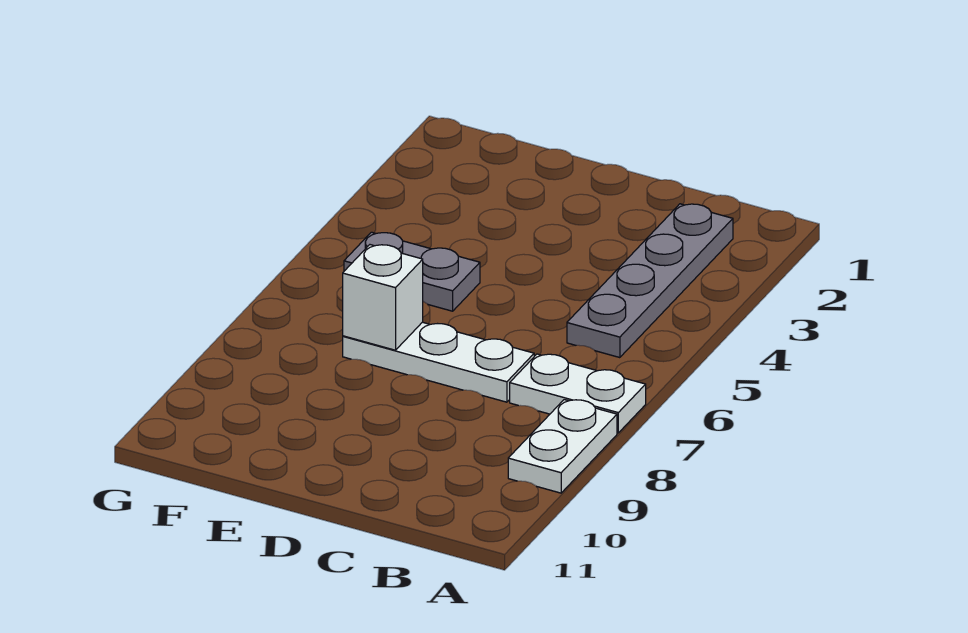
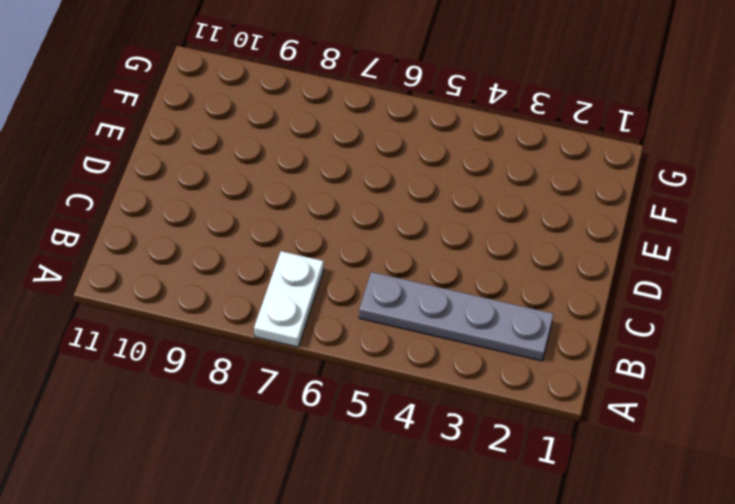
none -> white 1x2 plate [508,400,617,493]
none -> white 1x3 plate [343,322,534,402]

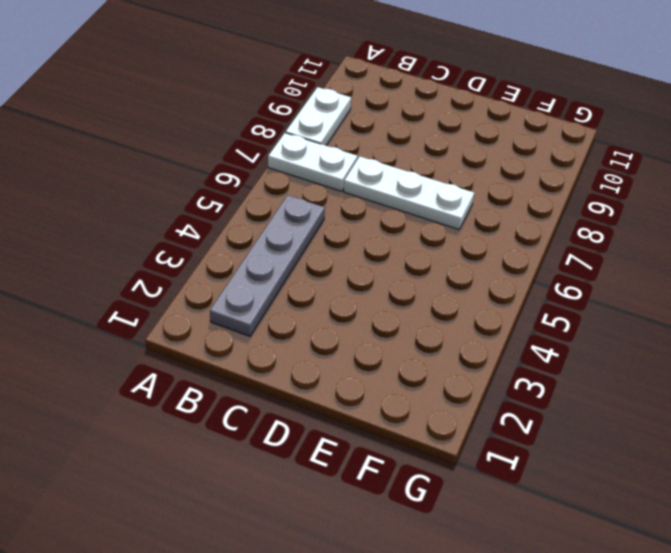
none -> grey 1x2 plate [344,232,480,311]
none -> white 1x1 brick [343,245,423,350]

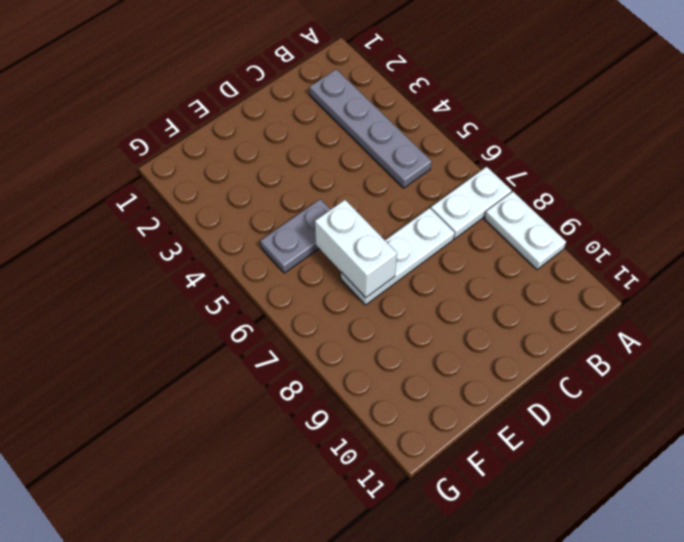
white 1x2 brick [315,200,397,298] -> white 1x1 brick [343,245,423,350]

